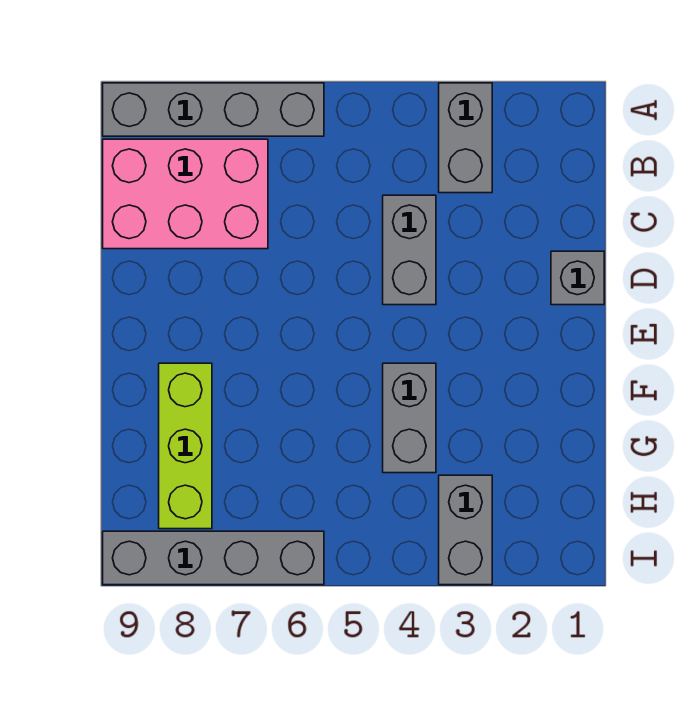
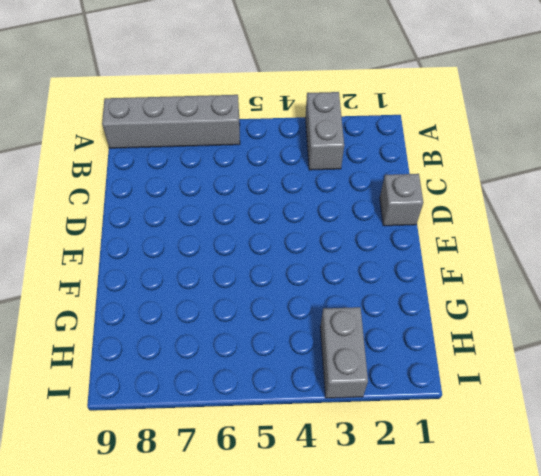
none -> pink 2x3 brick [103,139,268,249]
none -> grey 1x2 brick [383,195,436,305]

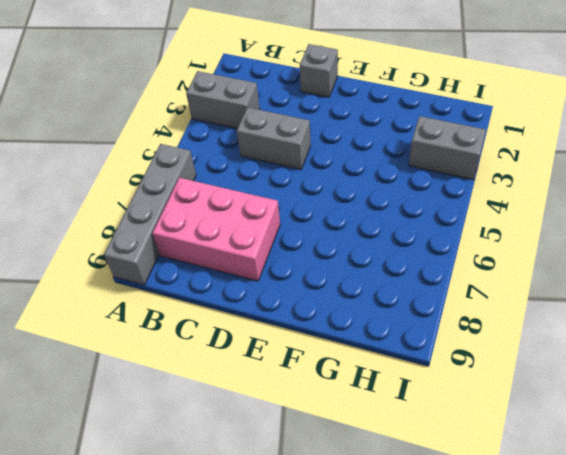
pink 2x3 brick [153,178,280,281] -> pink 2x3 brick turned to [103,139,268,249]
none -> grey 1x2 brick [383,363,436,473]
none -> lime 1x3 brick [159,363,212,529]

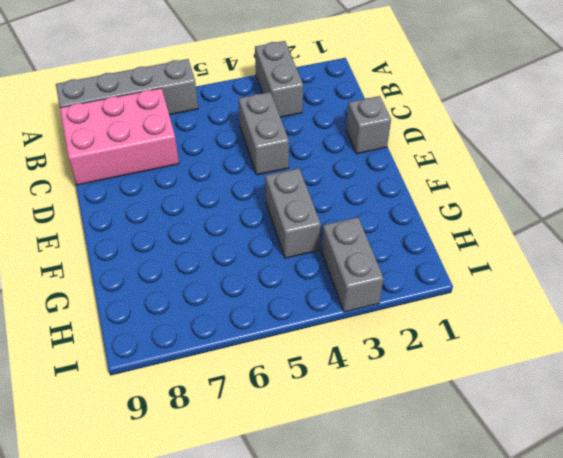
none -> lime 1x3 brick [159,363,212,529]
none -> grey 1x4 brick [103,531,324,585]

